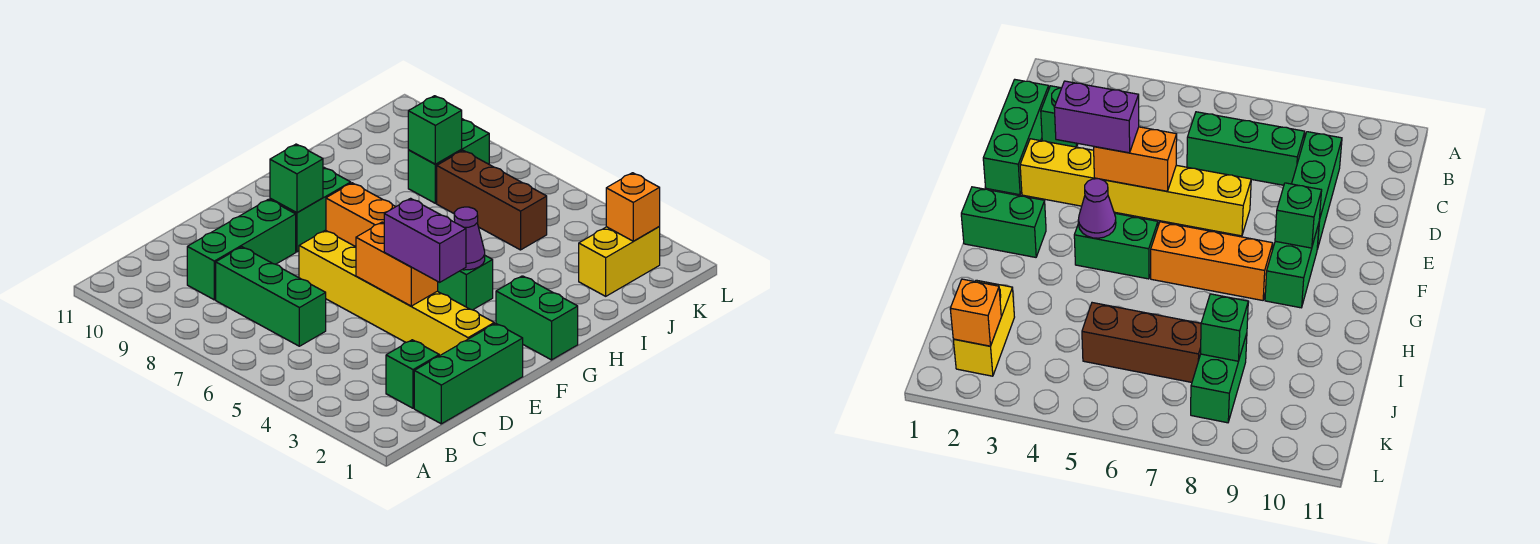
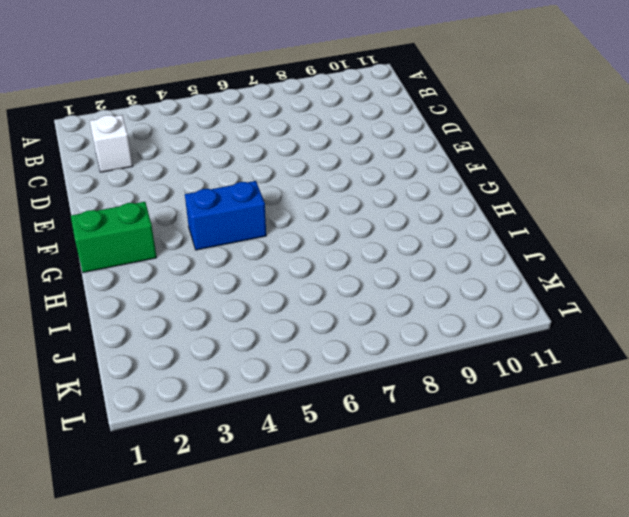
white 1x1 brick [90,115,133,172] -> green 1x1 brick [386,340,439,408]
blue 1x2 brick [185,181,266,250] -> green 1x2 brick [438,256,493,310]
none -> green 1x3 brick [414,323,523,424]
none -> green 1x3 brick [216,247,326,346]
none -> green 1x3 brick [187,199,296,300]

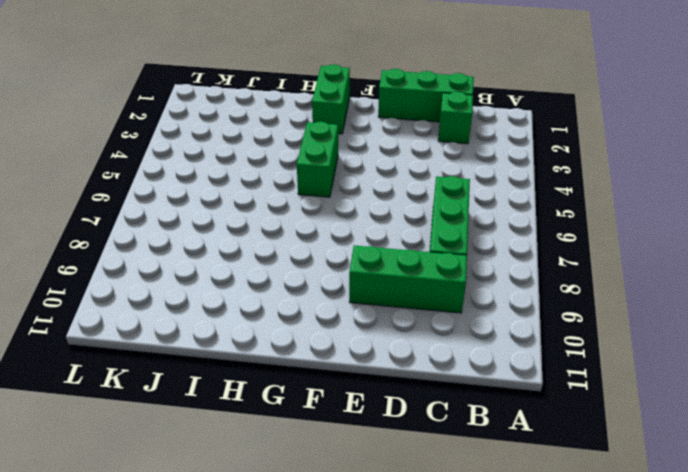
none -> yellow 1x6 brick [299,230,494,356]
none -> green 1x2 brick [270,167,351,252]
none -> orange 1x3 brick [326,183,396,247]

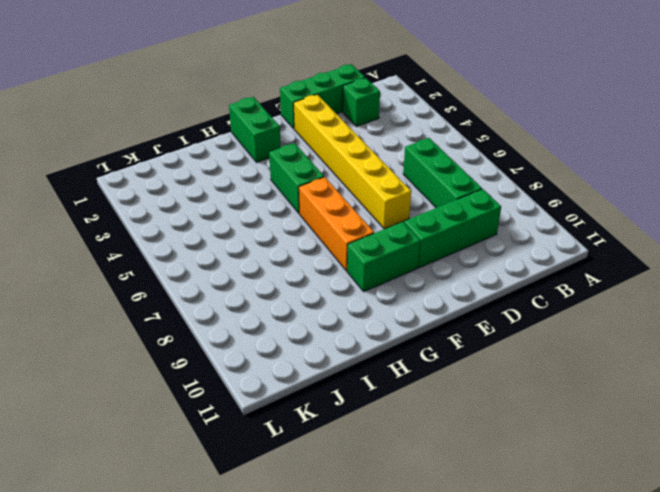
none -> yellow 1x2 brick [579,227,660,296]
none -> brown 1x3 brick [437,151,547,250]
none -> green 1x2 brick [408,119,489,203]

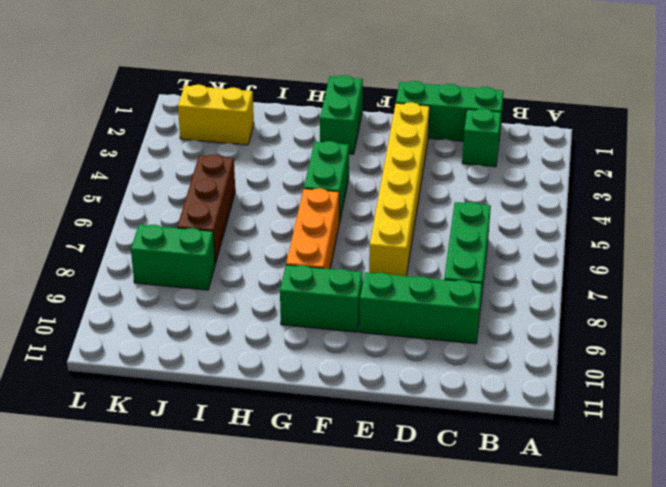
none -> orange 1x2 brick [356,222,438,306]
none -> green 1x1 brick [270,144,323,213]
none -> purple 1x1 cone [454,207,485,270]

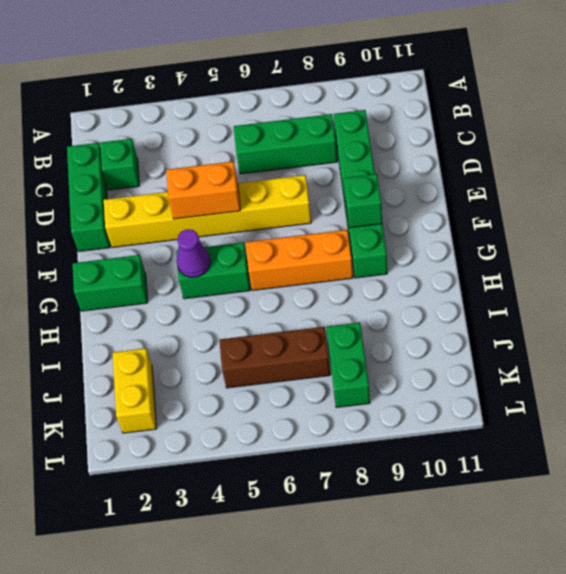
none -> green 1x1 brick [408,96,462,164]
none -> orange 1x1 brick [606,173,660,241]
none -> purple 1x2 brick [384,198,466,282]

